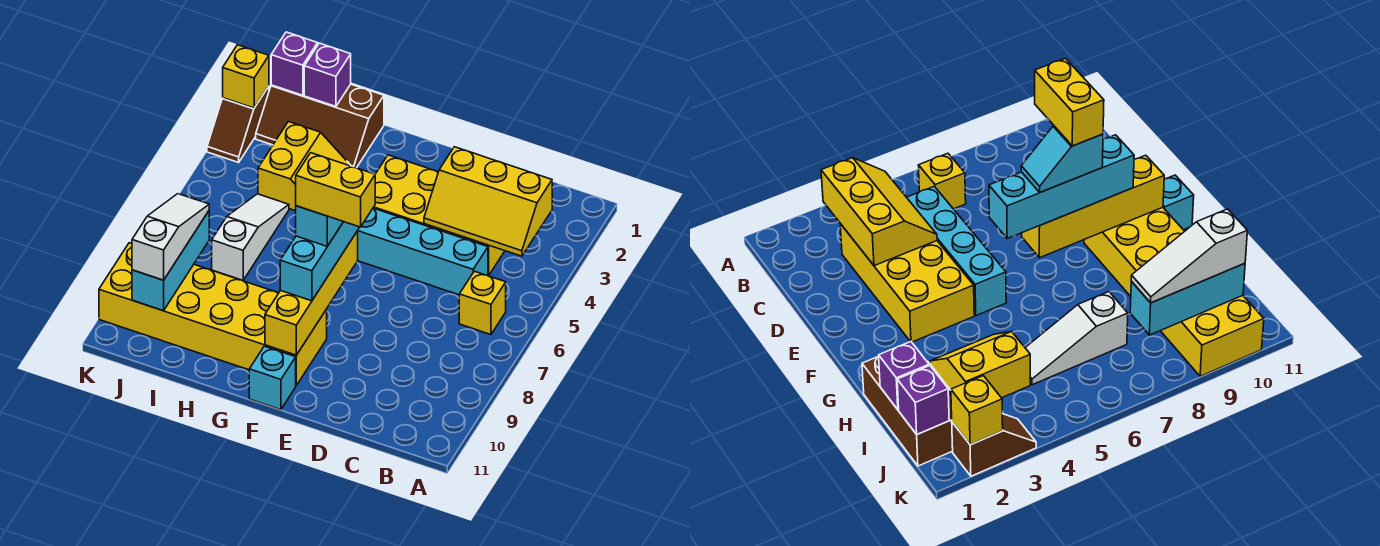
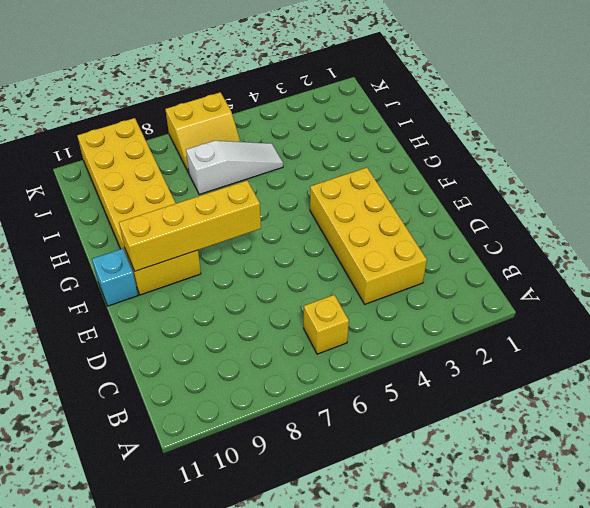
yellow 2x2 slope [165,92,241,173] -> yellow 2x2 slope moved to [258,122,351,211]
none -> cyan 1x4 brick [358,208,488,295]
none -> brown 2x3 slope [256,84,384,168]
none -> brown 1x2 slope [207,86,269,162]

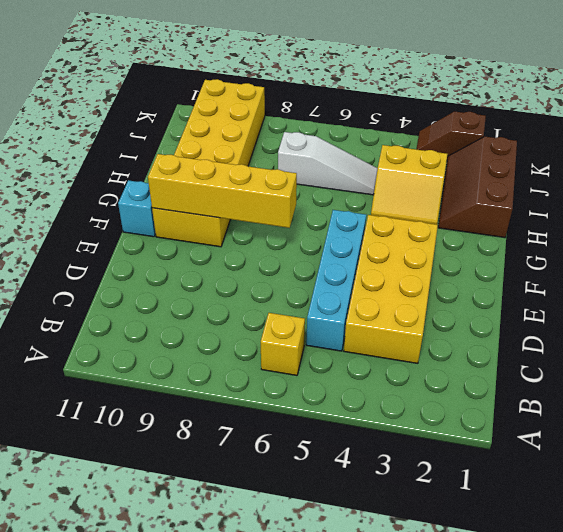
none -> yellow 2x3 slope [424,147,552,256]
none -> purple 1x1 brick [304,43,351,106]
none -> purple 1x1 brick [271,32,318,95]

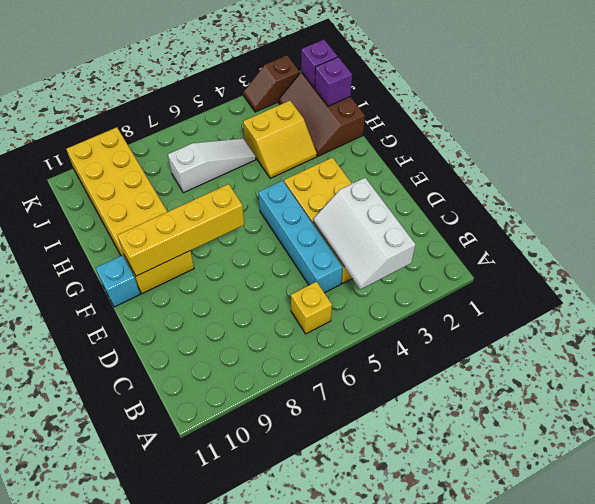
white 2x3 slope [313,178,416,289] -> yellow 2x3 slope [424,147,552,256]
none -> cyan 1x3 brick [132,211,209,311]
none -> yellow 1x1 brick [223,45,269,108]
none -> cyan 1x4 brick [280,222,359,301]

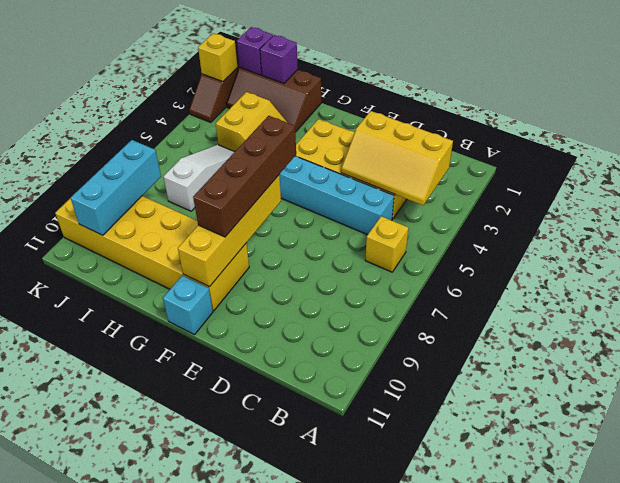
brown 1x4 brick [193,116,296,237] -> cyan 1x4 brick [280,222,359,301]
none -> white 1x3 slope [132,194,209,280]
none -> cyan 1x2 slope [296,206,343,246]
none -> yellow 1x2 brick [296,153,375,227]

